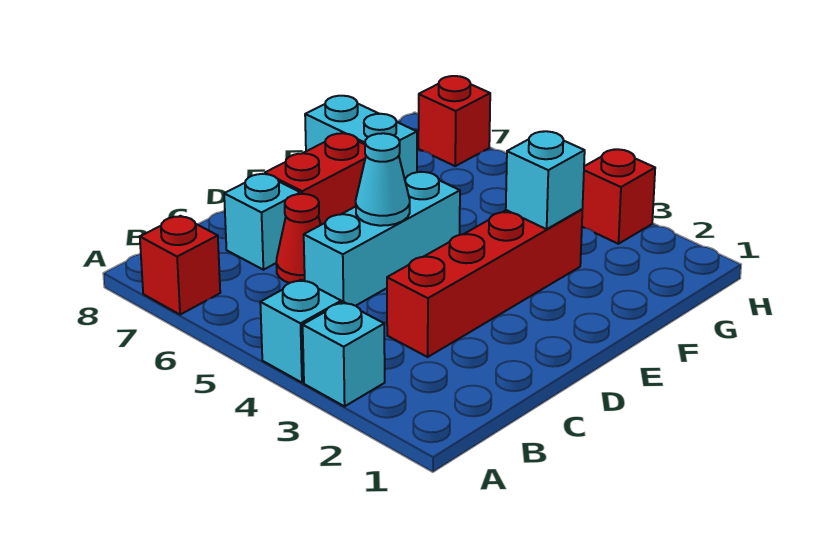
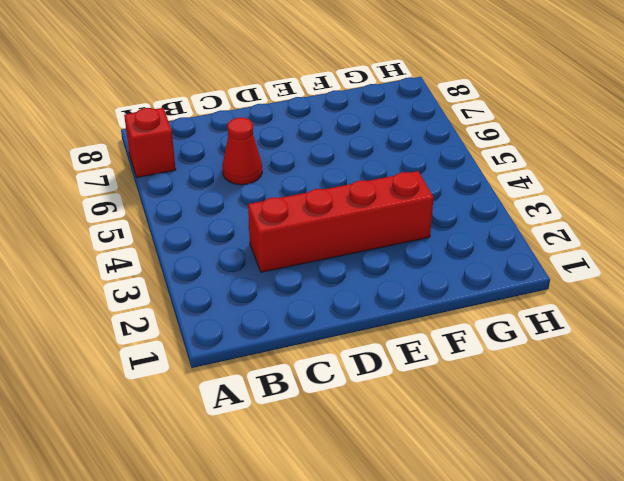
none -> cyan 1x1 brick [303,302,385,406]
none -> cyan 1x1 brick [260,280,341,383]
none -> cyan 1x3 brick [304,172,460,306]

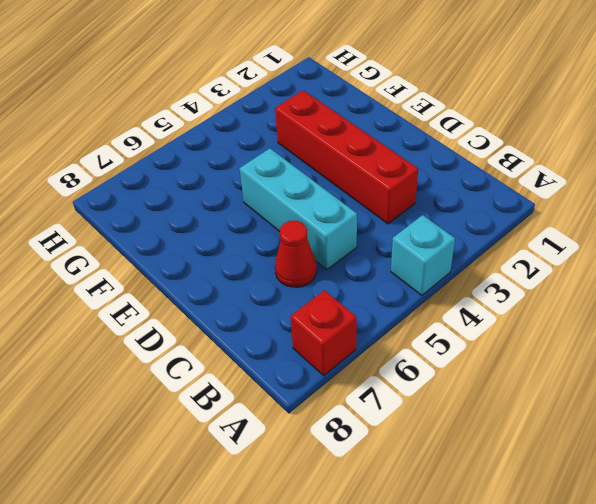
none -> cyan 1x1 brick [303,302,385,406]
none -> cyan 1x1 brick [224,174,300,270]
none -> red 1x2 brick [265,133,366,225]

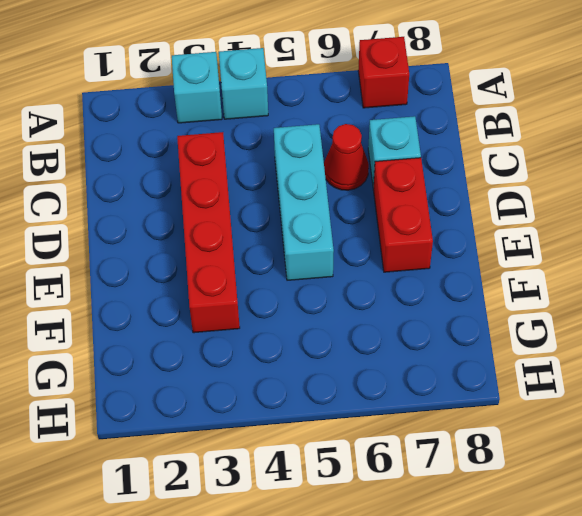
none -> cyan 1x2 brick [305,96,417,179]
none -> red 1x1 brick [582,149,655,244]
none -> red 1x1 brick [418,76,490,166]

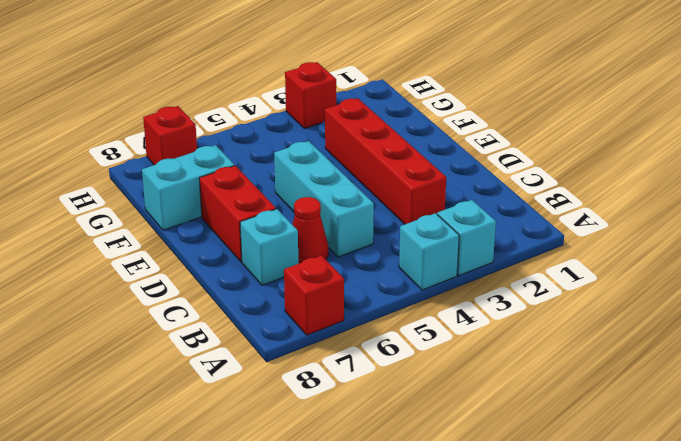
none -> cyan 1x1 cone [356,133,410,226]
none -> cyan 1x1 brick [506,131,585,229]

